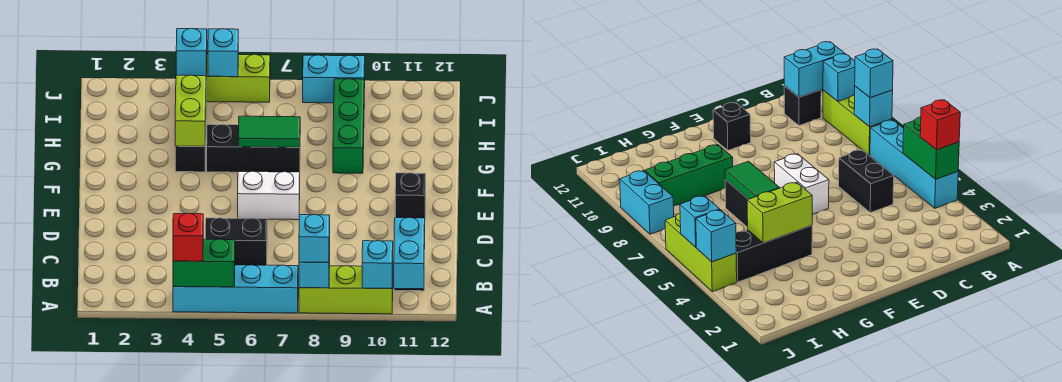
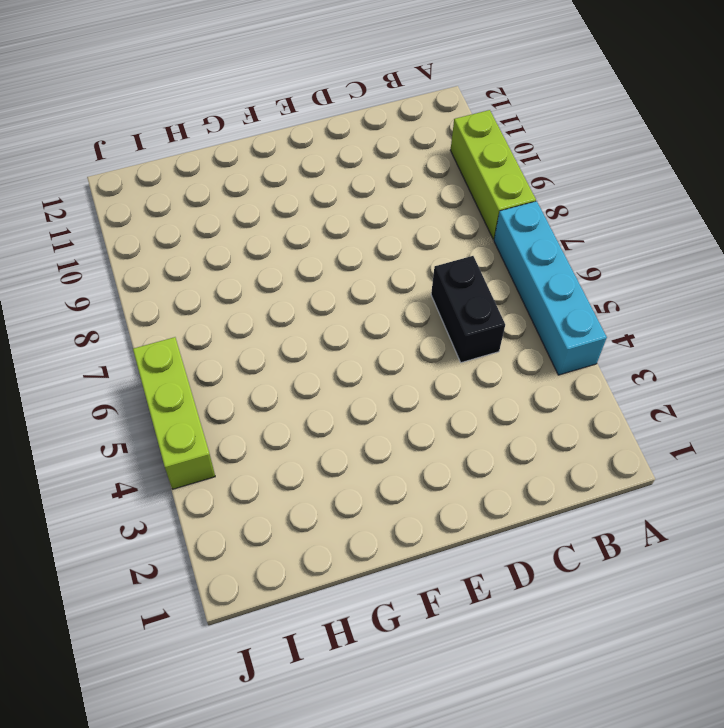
none -> black 1x1 brick [784,86,821,125]
none -> white 1x2 brick [238,171,300,220]
none -> black 1x1 brick [395,173,426,218]

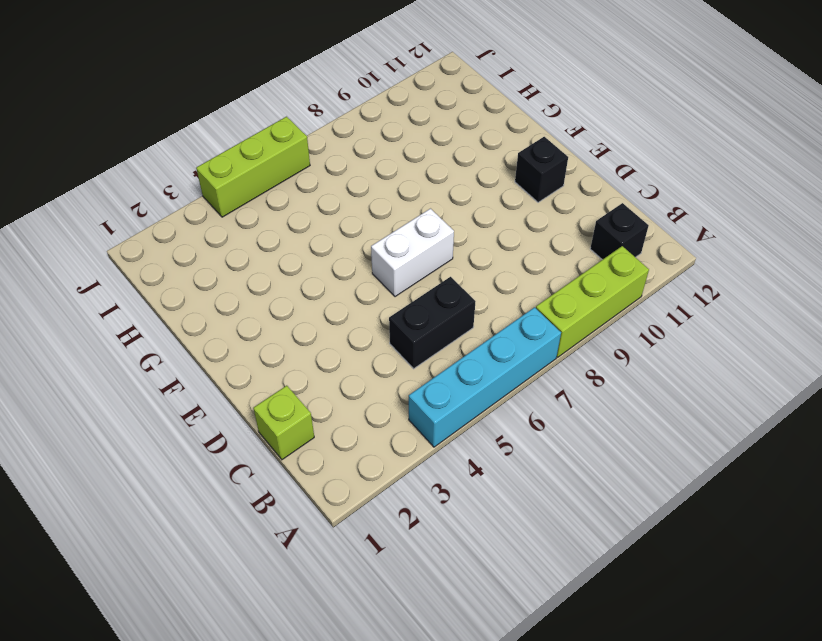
lime 1x1 brick [253,386,314,460] -> none
none -> black 1x3 brick [175,133,206,172]
none -> black 1x3 brick [207,124,300,172]
none -> green 1x3 brick [333,79,364,173]

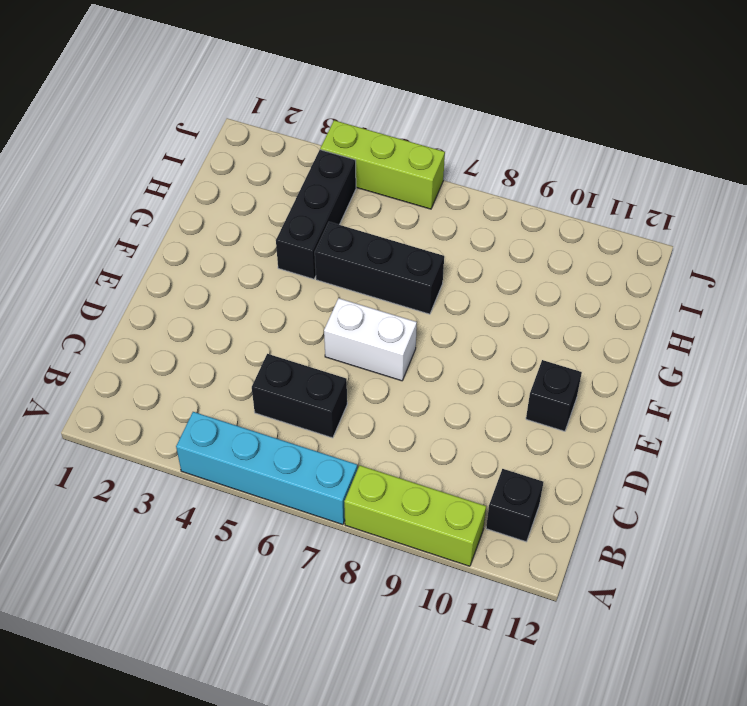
none -> green 1x3 brick [333,79,364,173]
none -> cyan 1x2 brick [303,55,365,103]
none -> green 1x2 brick [173,239,235,287]

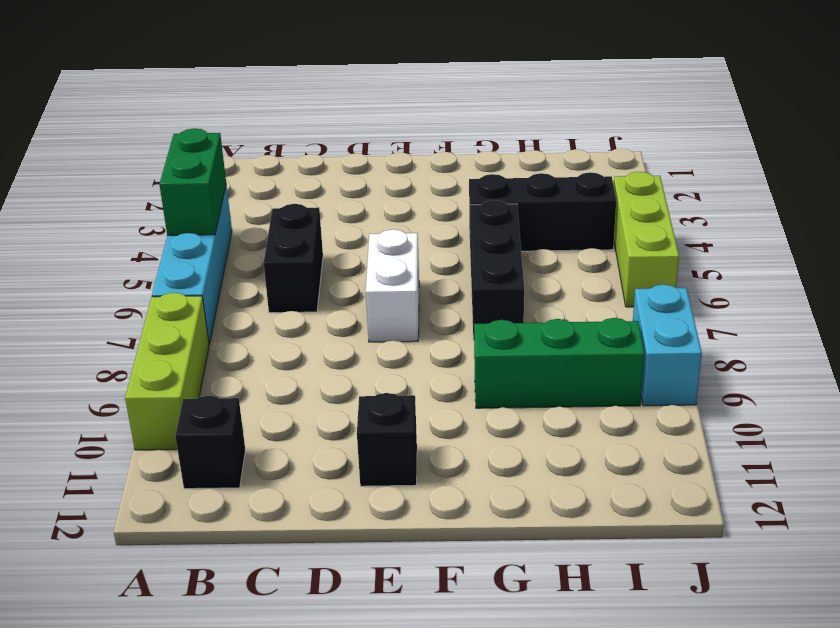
none -> cyan 1x1 brick [299,243,330,288]
none -> cyan 1x1 brick [362,241,393,288]
none -> cyan 1x2 brick [394,218,425,289]

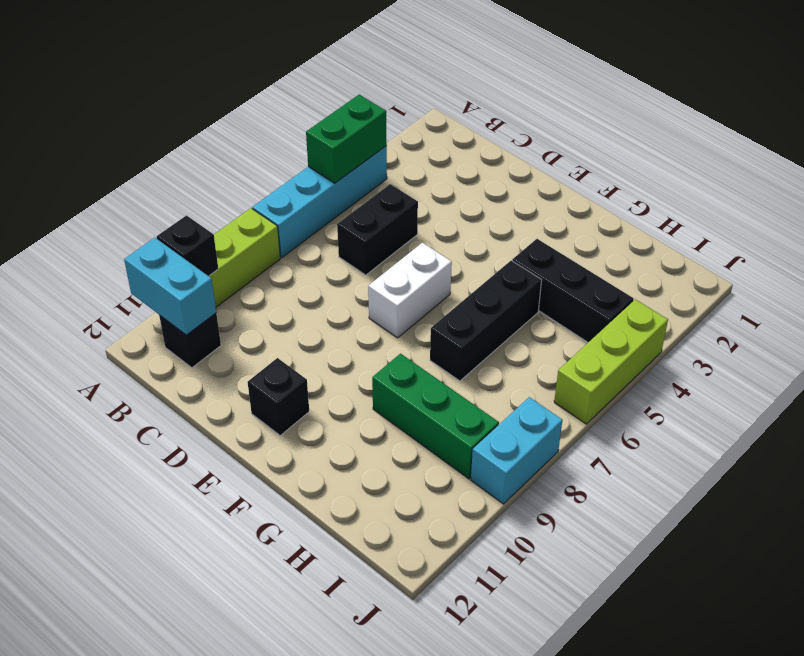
black 1x1 brick [157,216,218,276] -> cyan 1x1 brick [362,241,393,288]
none -> cyan 1x1 brick [299,243,330,288]
none -> lime 1x2 brick [175,75,206,146]
none -> green 1x2 tile [238,116,300,147]

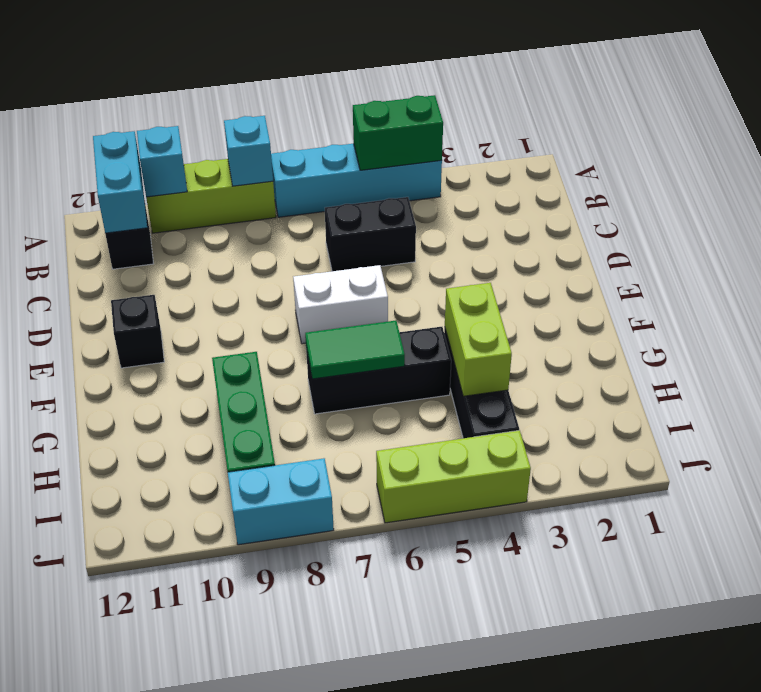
none -> cyan 1x1 brick [176,28,207,76]
none -> cyan 1x1 brick [208,29,238,77]
none -> red 1x1 brick [173,213,203,261]

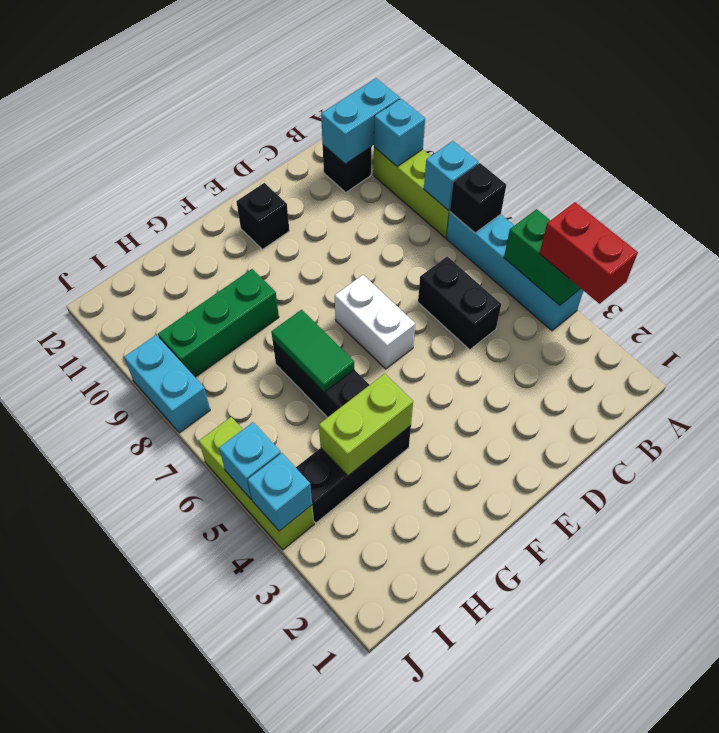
red 1x2 brick [539,202,638,304] -> red 1x1 brick [173,213,203,261]
black 1x1 brick [450,163,506,233] -> none
none -> cyan 1x1 brick [299,215,330,262]

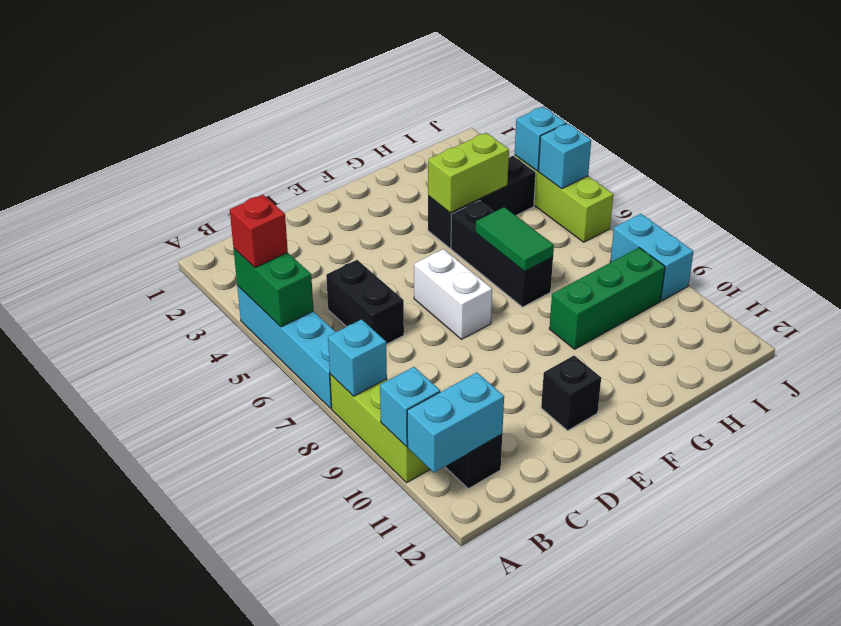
none -> cyan 1x1 brick [299,215,330,262]

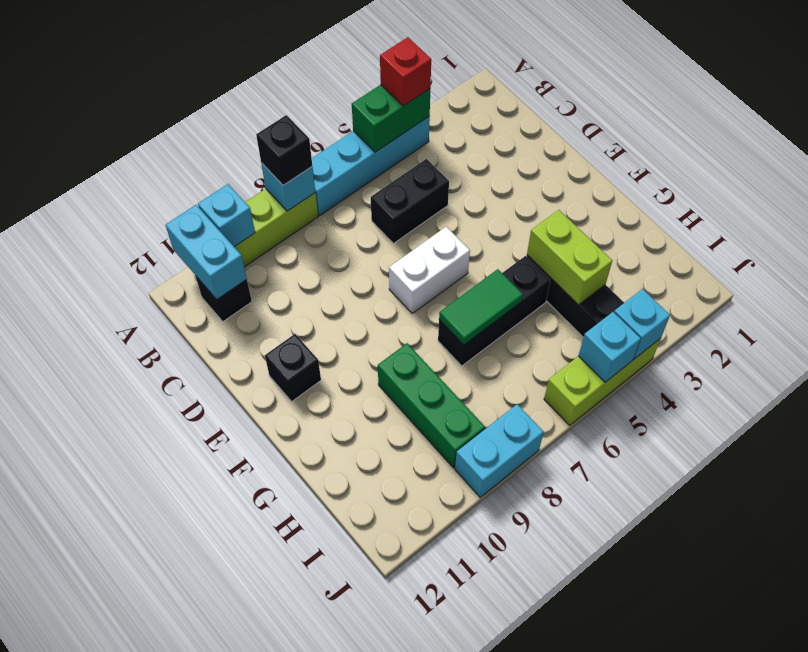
black 1x1 brick [256,115,312,185] -> cyan 1x1 brick [299,215,330,262]

